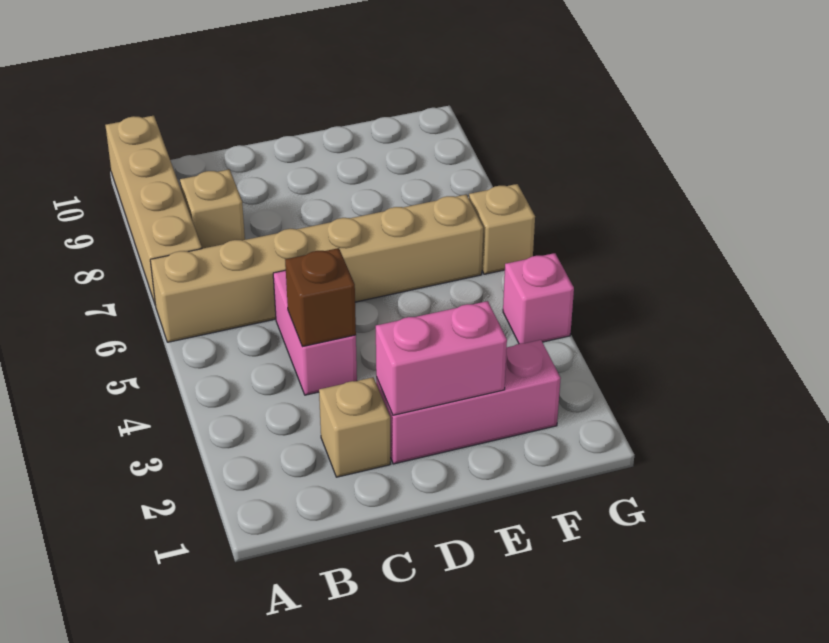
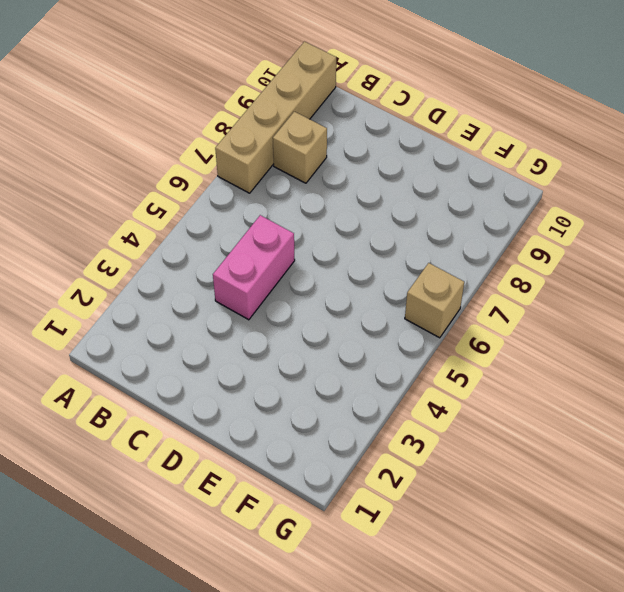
none -> tan 1x6 brick [150,194,483,342]
none -> tan 1x1 brick [319,377,390,477]

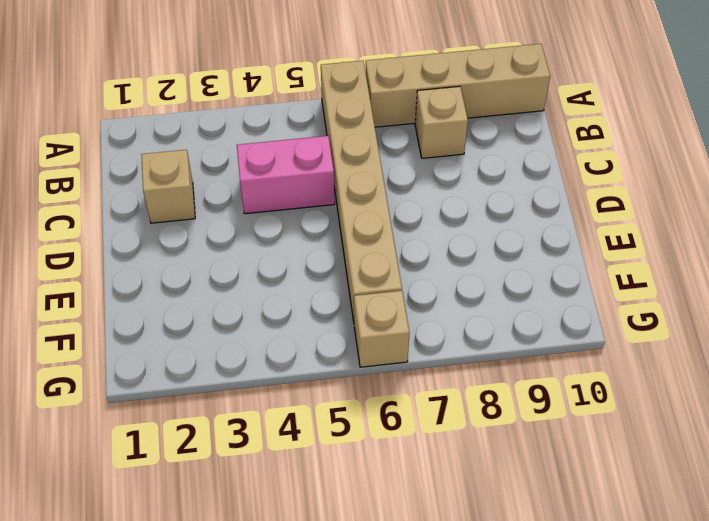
none -> pink 1x3 brick [376,340,561,464]
none -> pink 1x1 brick [503,253,574,344]

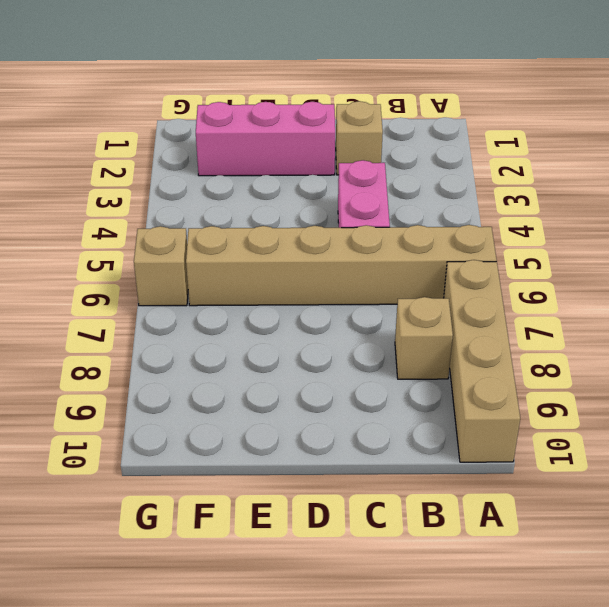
none -> pink 1x1 brick [503,253,574,344]
none -> brown 1x1 brick [285,248,356,347]

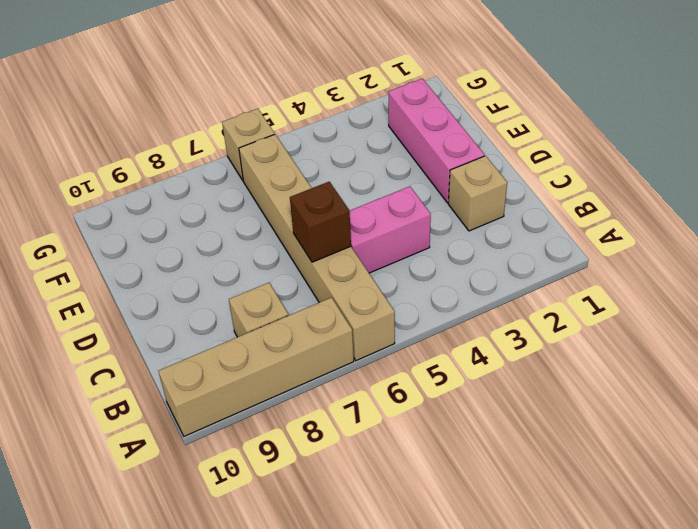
brown 1x1 brick [290,182,351,262] -> brown 1x1 brick moved to [285,248,356,347]
none -> pink 1x1 brick [503,253,574,344]
none -> pink 1x2 brick [376,301,507,415]

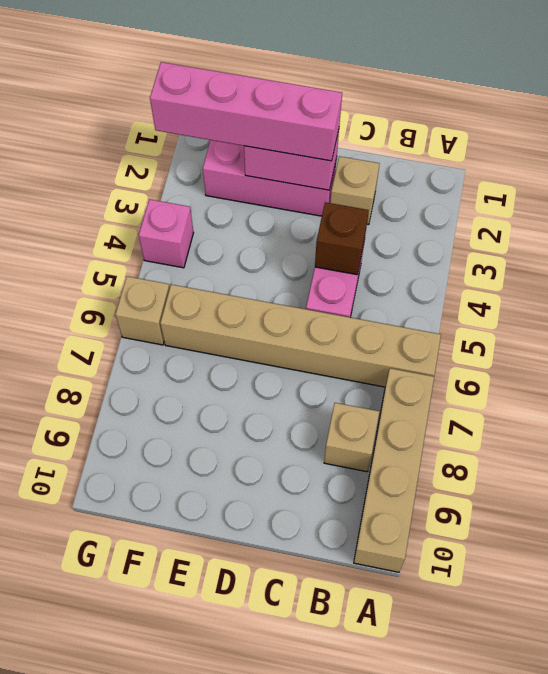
pink 1x4 brick [150,62,342,161] -> none

